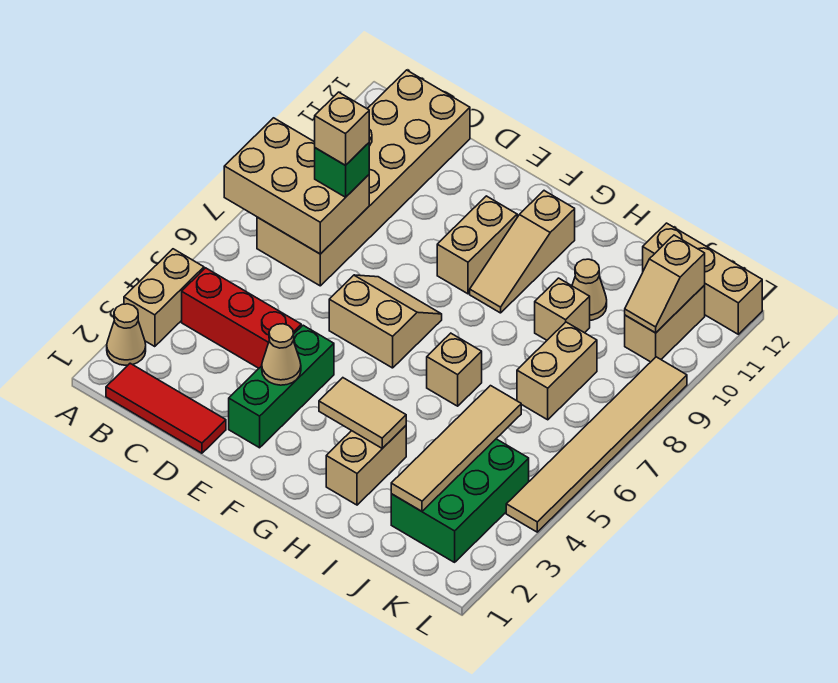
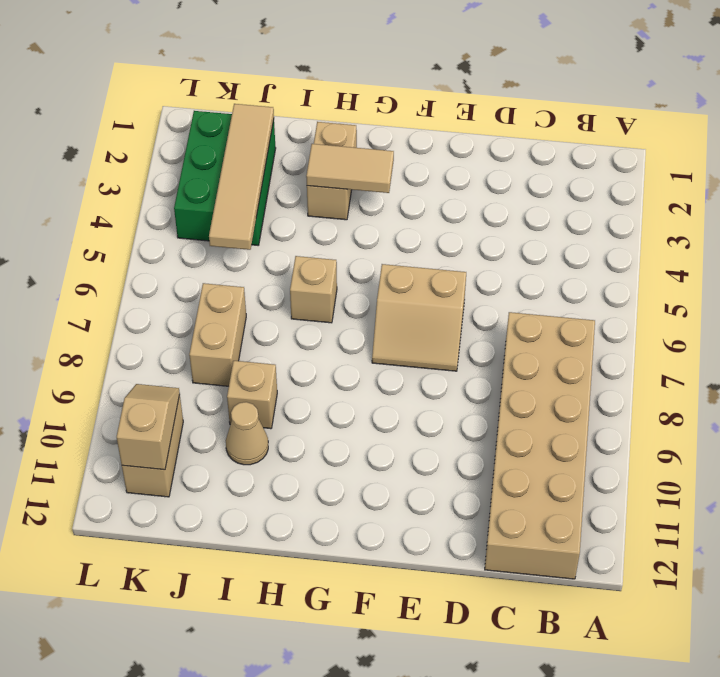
none -> tan 1x1 cone [107,304,146,365]
none -> tan 1x2 brick [124,249,204,347]
none -> red 1x3 tile [106,363,226,453]

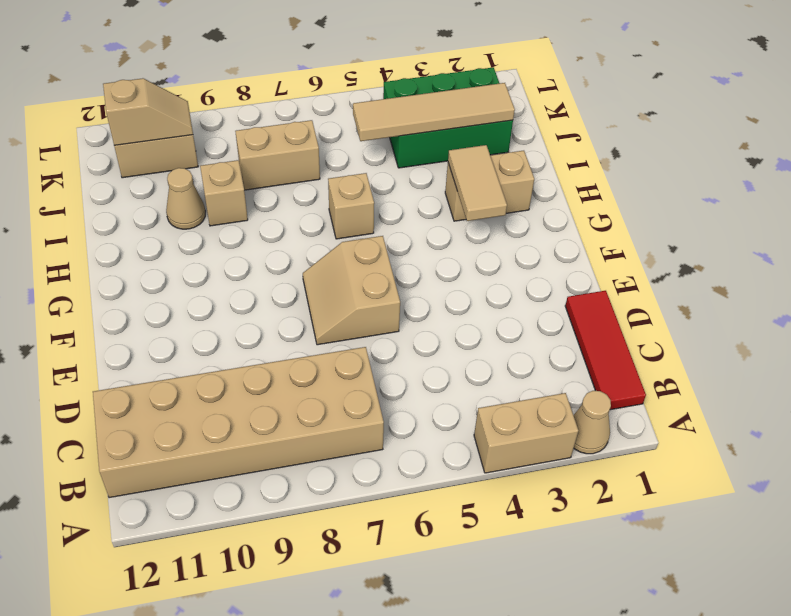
none -> red 1x3 brick [182,268,301,368]
none -> green 1x3 brick [229,325,334,448]
none -> tan 1x2 brick [437,196,517,294]

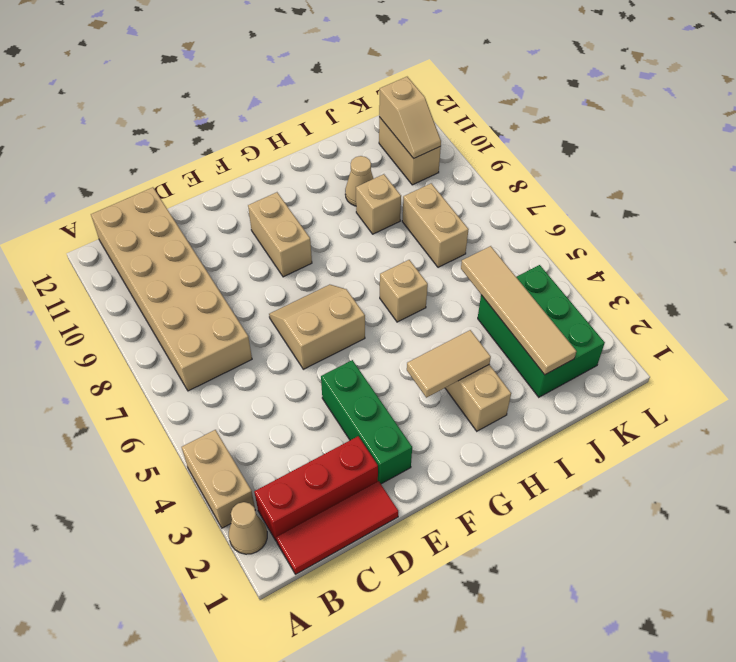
red 1x3 brick [254,436,378,541] -> red 1x3 brick moved to [182,268,301,368]
none -> tan 1x3 slope [470,191,575,313]
none -> tan 1x3 brick [643,223,762,334]
none -> tan 1x6 tile [506,357,687,532]

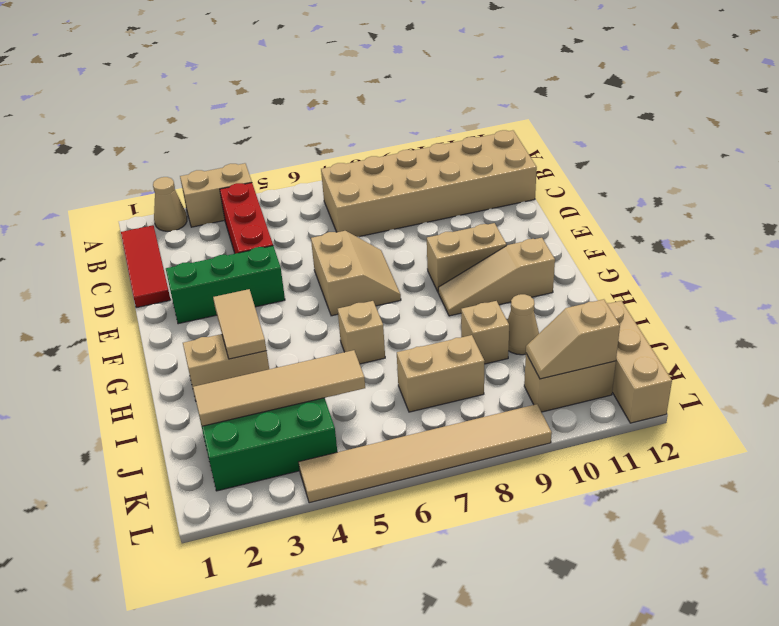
none -> tan 2x3 brick [224,118,369,254]
none -> tan 1x1 cone [262,324,301,385]
none -> green 1x1 brick [315,143,369,197]

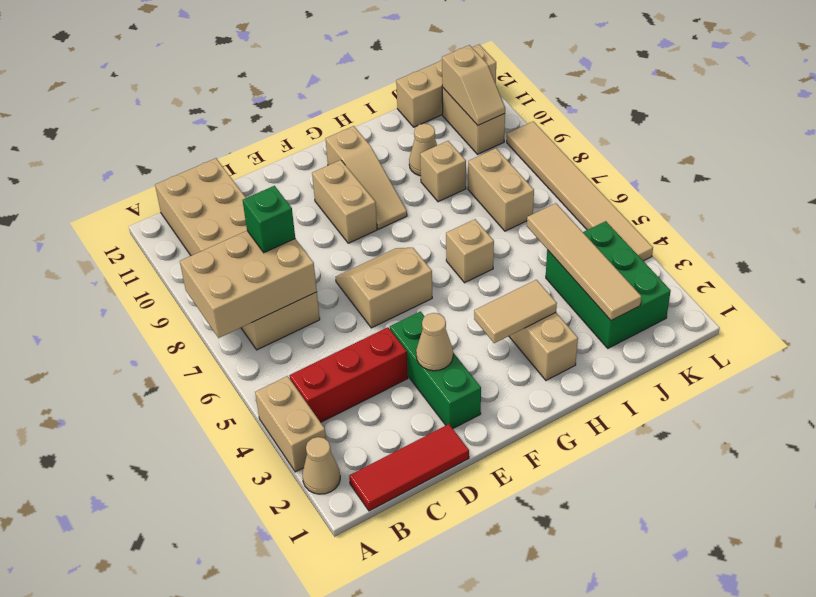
none -> tan 1x1 brick [315,92,369,165]

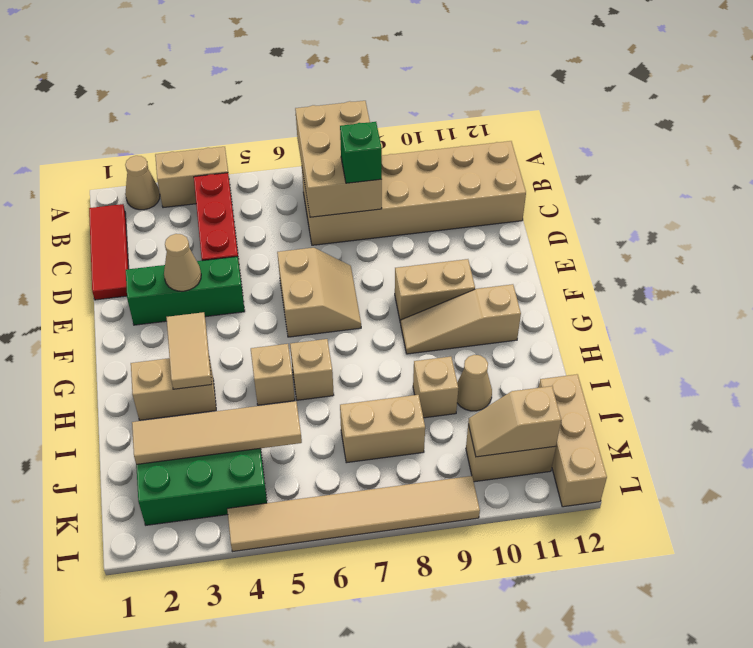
tan 1x1 brick [251,344,295,405] -> tan 1x1 brick moved to [315,92,369,165]

